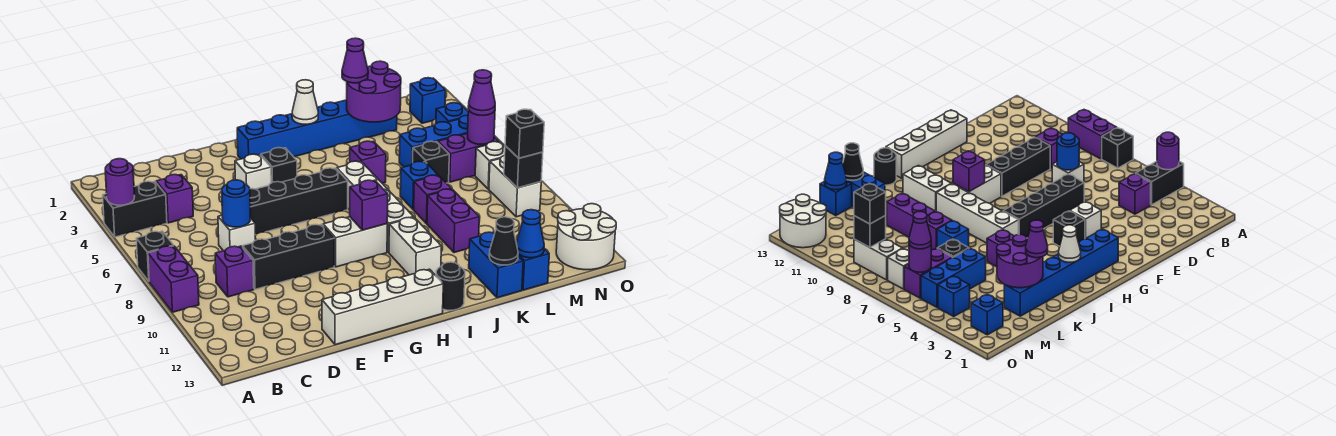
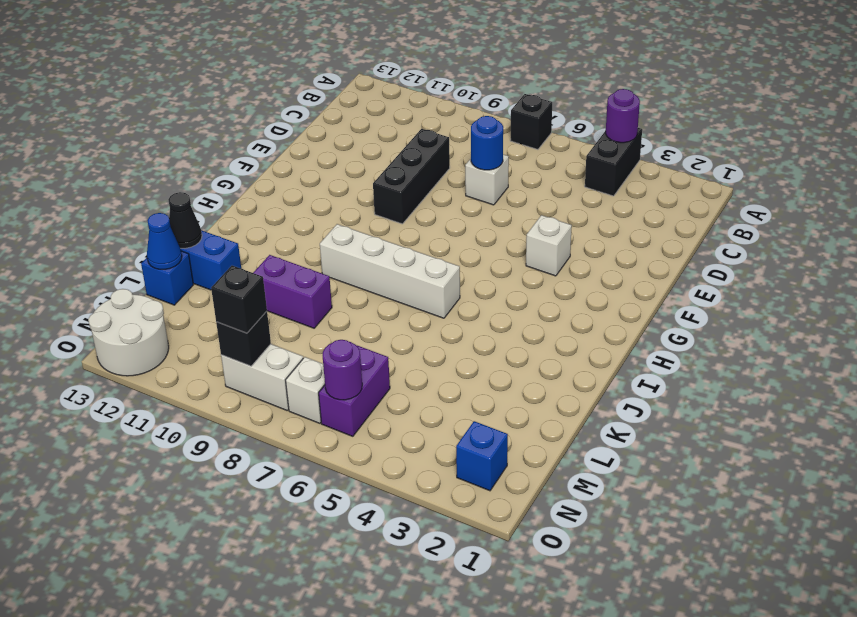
none -> purple 1x2 brick [148,246,199,312]
none -> purple 1x1 brick [156,175,193,223]
none -> purple 1x1 brick [215,246,254,297]
none -> black 1x4 brick [250,168,348,235]

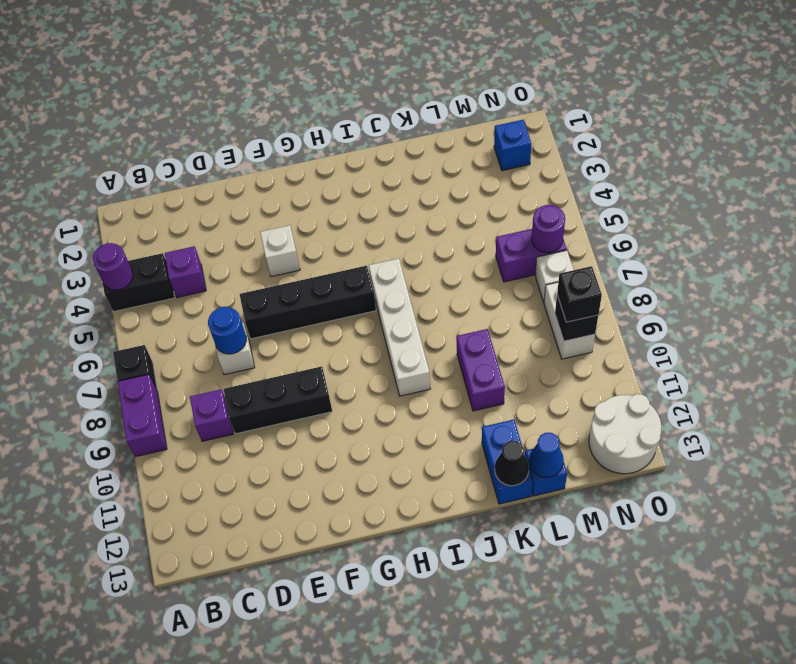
none -> white 1x4 brick [322,269,443,345]
none -> blue 1x6 brick [237,100,397,159]
none -> black 1x1 brick [261,148,297,183]
none -> white 1x2 brick [323,217,387,267]

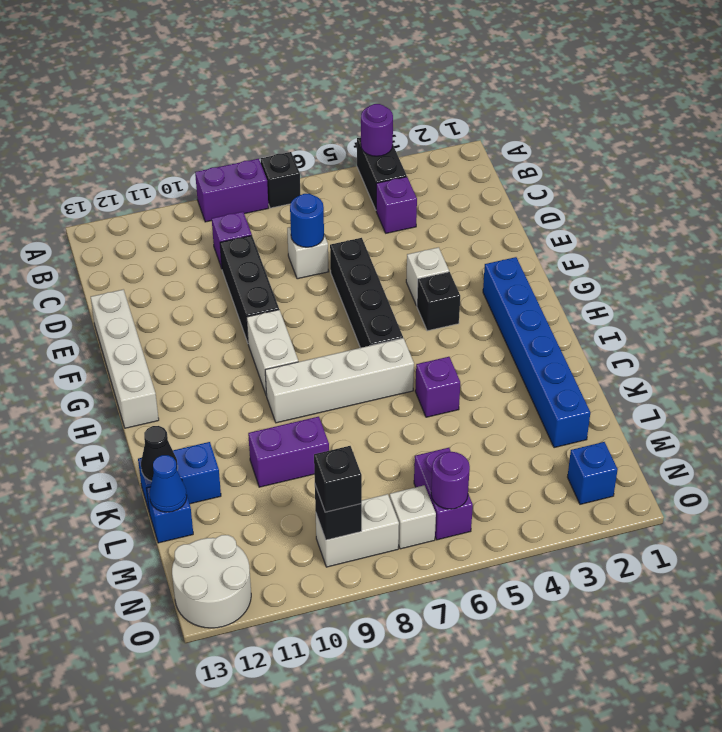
none -> white 1x2 brick [389,217,441,275]
none -> black 1x1 round brick [436,262,465,310]
none -> blue 1x1 brick [400,161,437,210]
none -> purple 1x1 brick [414,175,451,224]

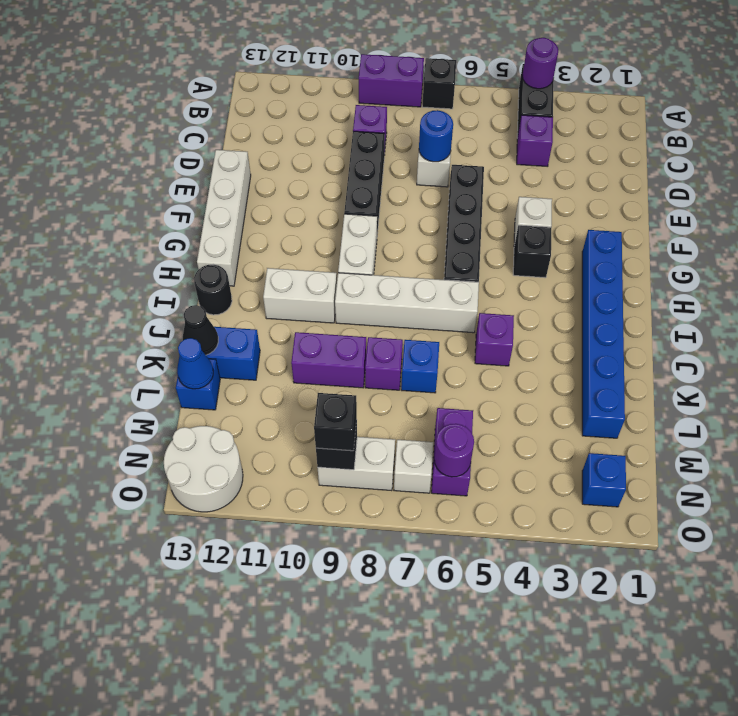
none -> blue 1x3 brick [399,115,468,167]
none -> black 1x1 brick [413,141,449,183]
none -> blue 1x1 brick [436,103,468,123]
none -> purple 1x1 brick [350,180,388,230]

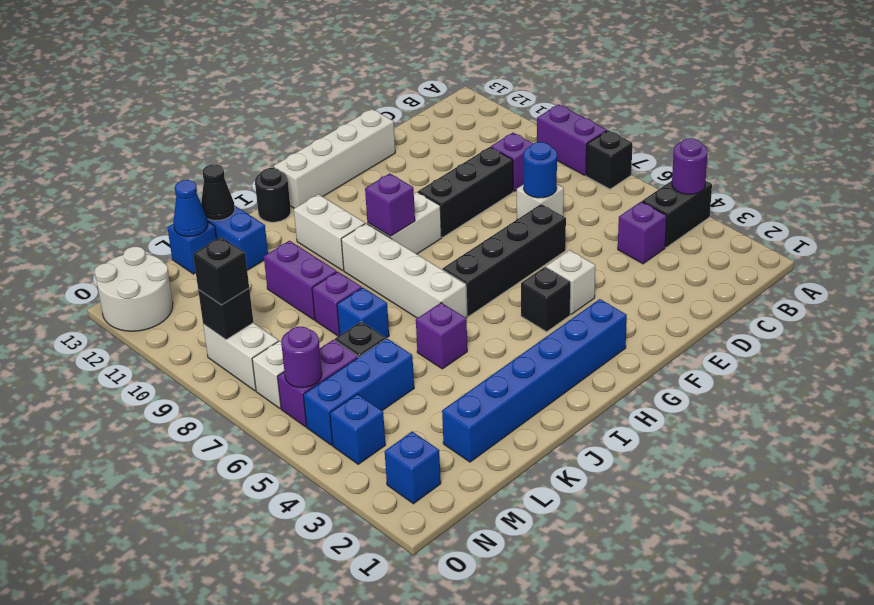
none -> white 1x1 cone [292,80,318,124]
none -> purple 2x2 round brick [347,61,401,122]
none -> purple 1x1 cone [342,38,368,83]
none -> purple 1x1 cone [468,70,495,115]

